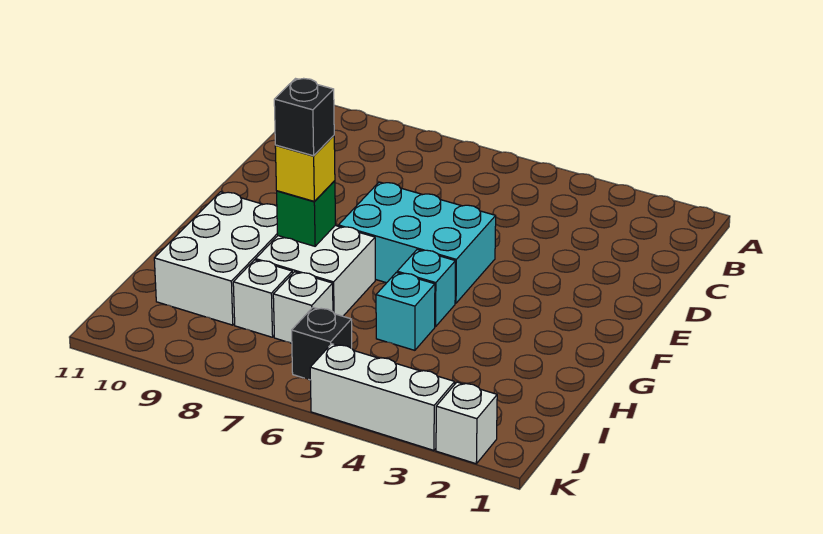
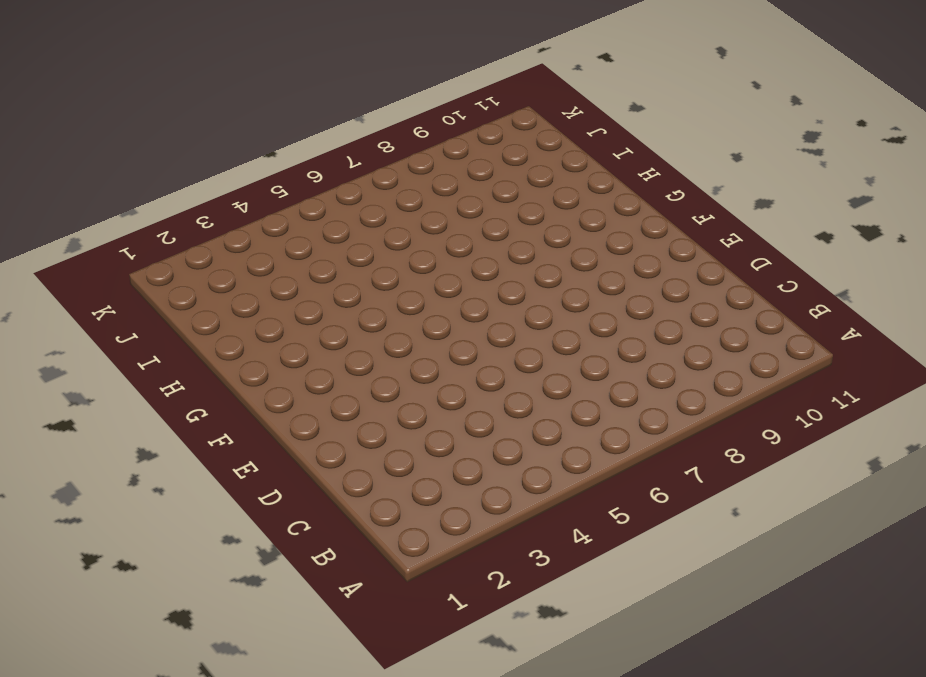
none -> cyan 2x3 brick [338,182,496,303]
none -> cyan 1x1 brick [397,250,455,327]
none -> white 2x2 brick [256,225,375,316]

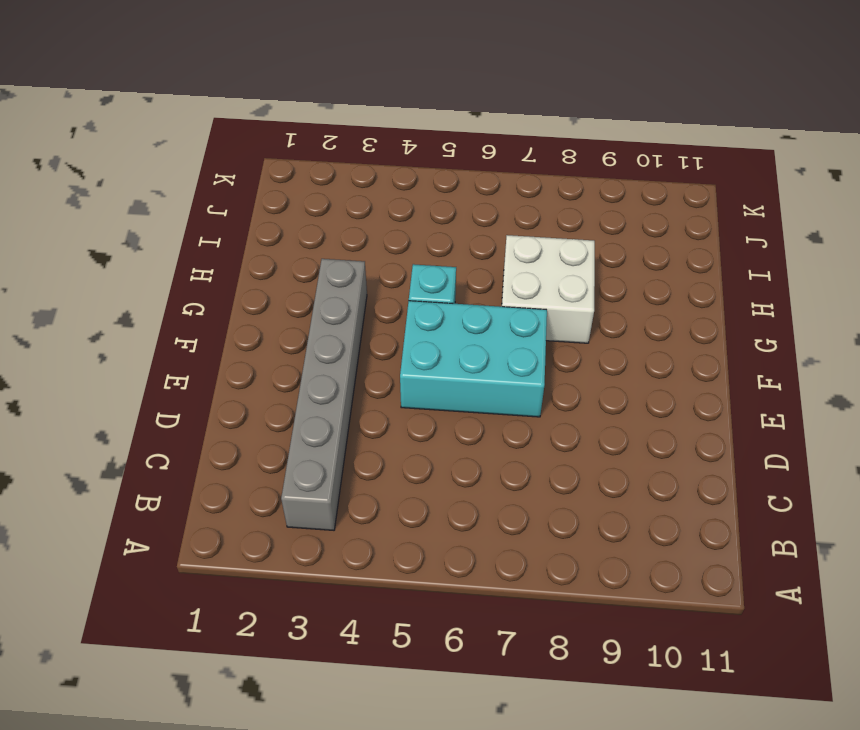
grey 1x6 brick [281,259,367,530] -> none
none -> white 2x3 brick [154,192,278,325]
none -> cyan 1x1 brick [376,272,435,350]
none -> white 1x1 brick [273,272,333,343]

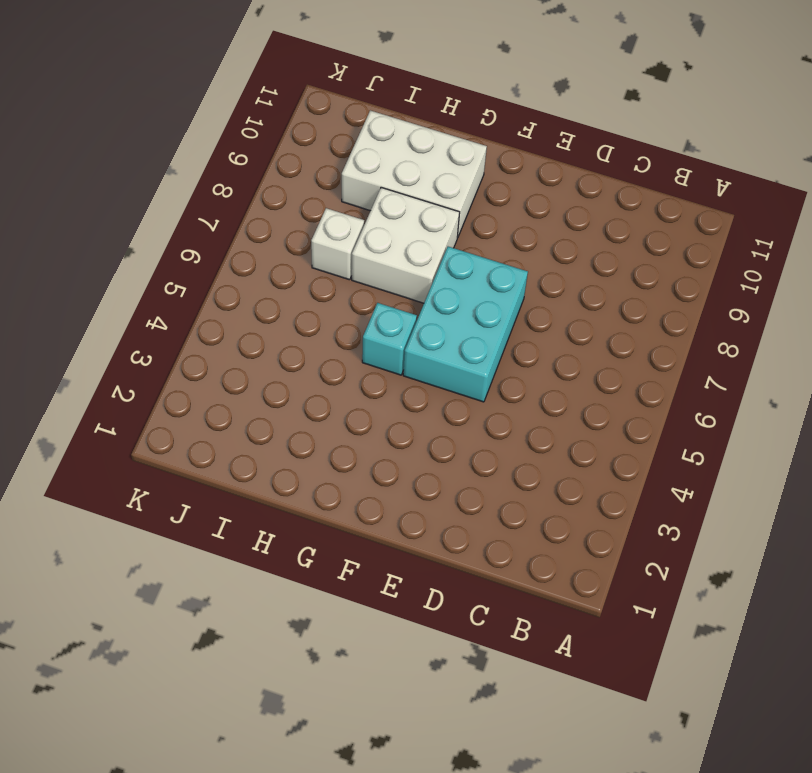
none -> cyan 1x1 brick [376,272,435,350]
none -> white 1x1 brick [233,260,293,337]
none -> black 1x1 brick [292,307,352,380]

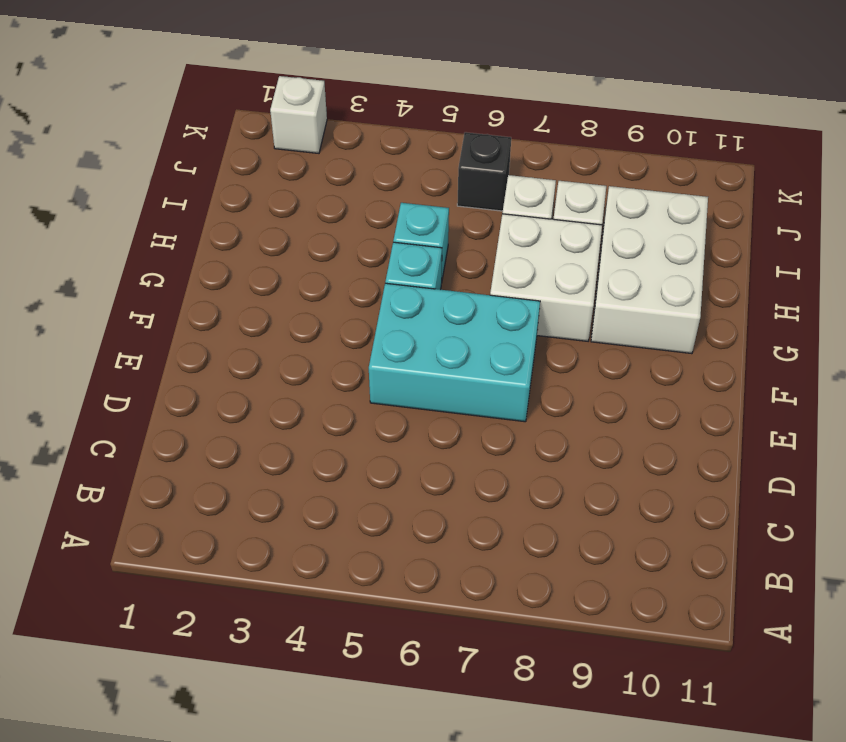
none -> white 1x3 brick [310,344,455,450]
none -> green 1x1 brick [277,181,336,246]
none -> yellow 1x1 brick [275,136,335,201]

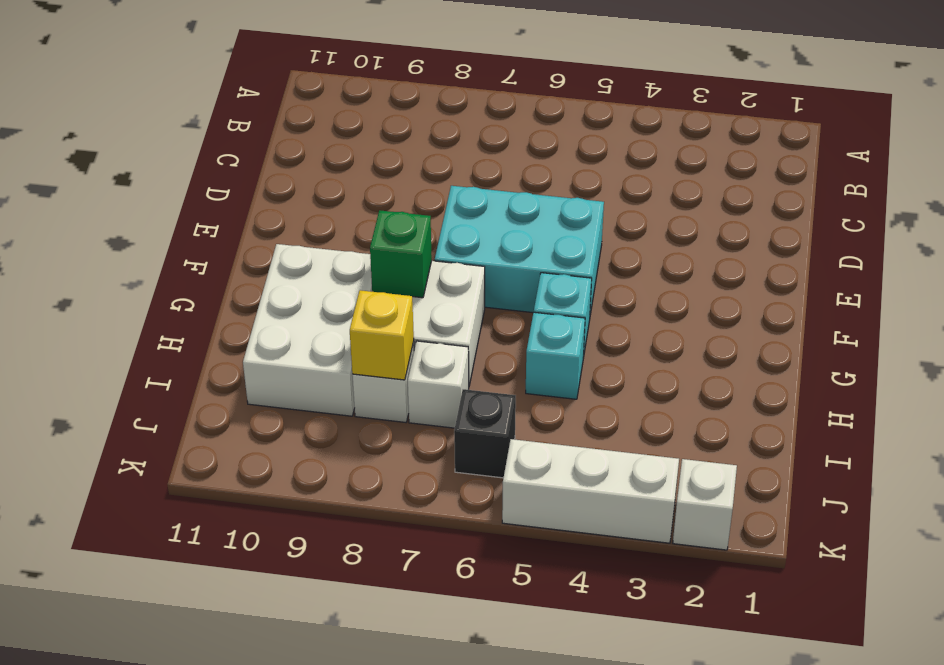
yellow 1x1 brick [350,290,414,380] -> yellow 1x1 brick moved to [275,136,335,201]
none -> black 1x1 brick [274,78,334,156]

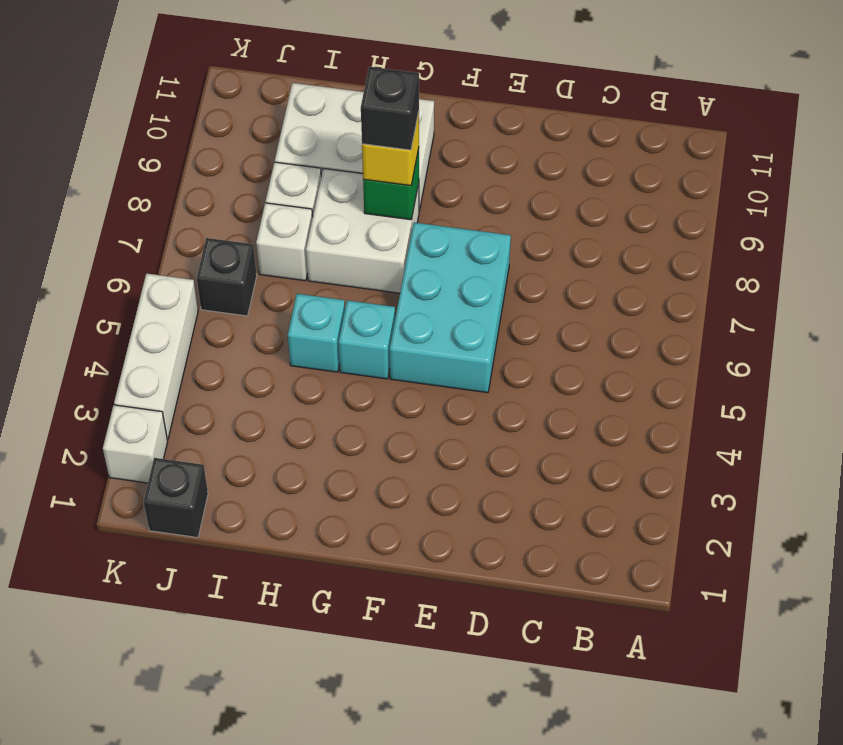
black 1x1 brick [144,458,208,538] -> none

